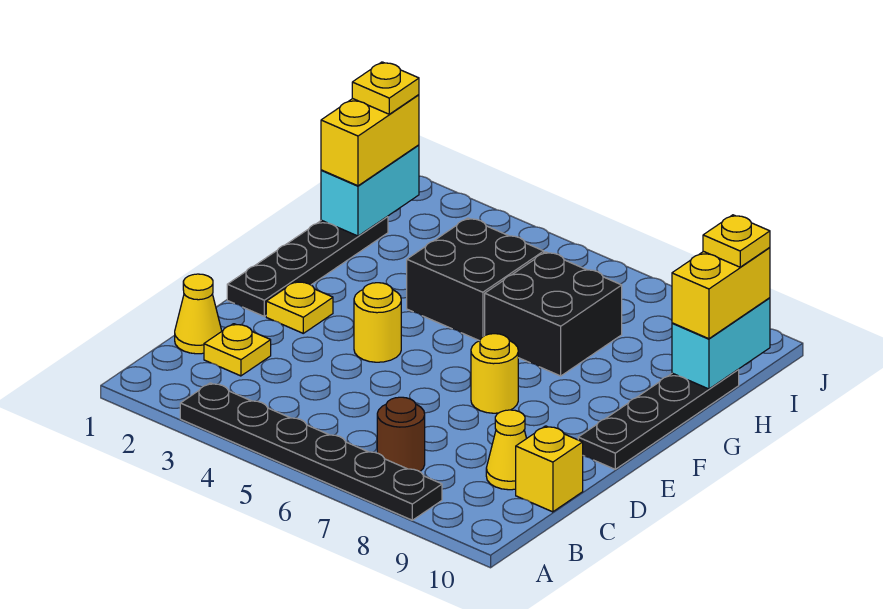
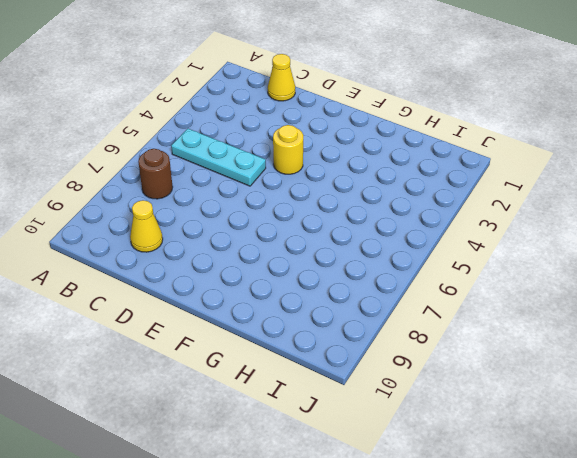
cyan 1x3 plate [171,129,266,186] -> none
none -> black 1x6 plate [180,383,442,520]
none -> yellow 1x1 plate [204,324,271,376]
none -> yellow 1x1 brick [516,426,583,512]

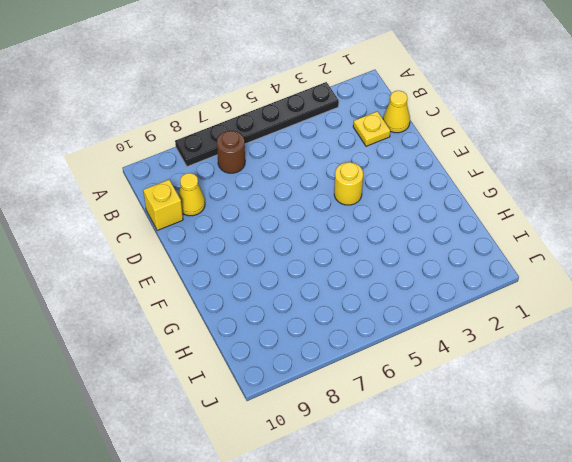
none -> black 1x4 plate [227,217,388,316]
none -> yellow 1x1 plate [266,281,333,333]
none -> yellow 1x1 round brick [471,334,518,413]

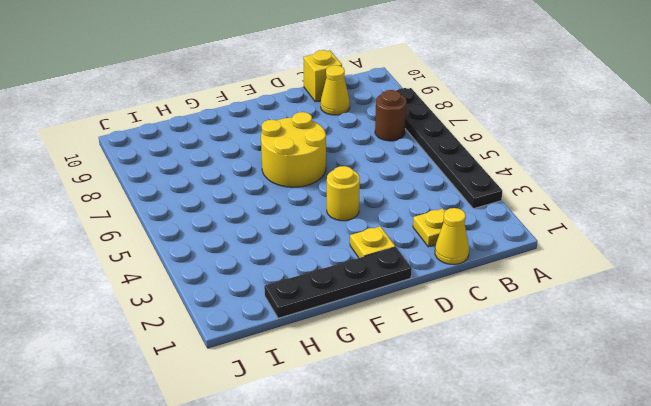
yellow 2x2 round brick [261,112,326,187] -> yellow 1x1 round brick [471,334,518,413]
none -> black 1x4 plate [578,370,739,469]
none -> black 2x2 brick [407,218,544,341]
none -> black 2x2 brick [485,252,622,376]

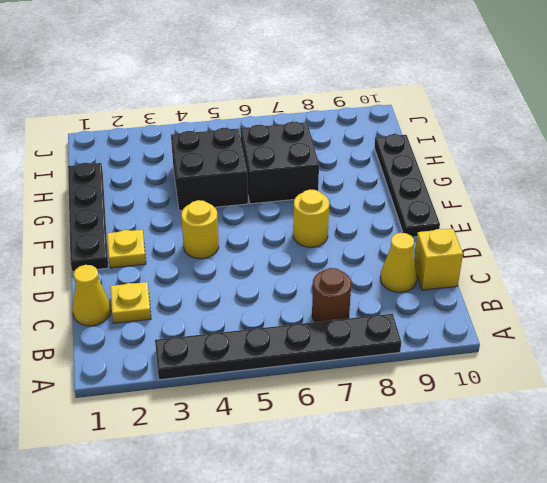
none -> cyan 1x2 brick [321,145,419,236]
none -> cyan 1x2 brick [672,298,770,389]
none -> yellow 1x2 brick [321,95,419,186]

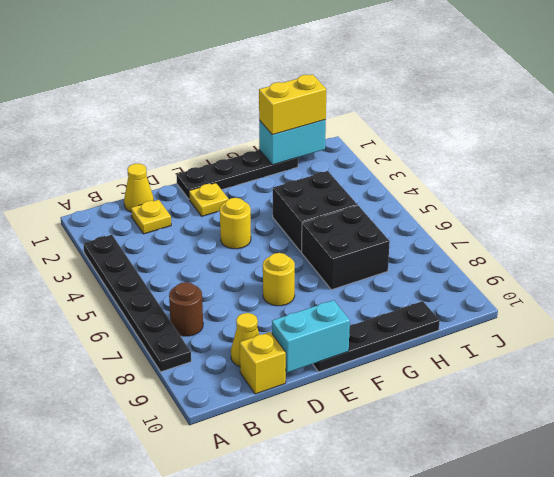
cyan 1x2 brick [272,300,350,373] -> cyan 1x2 brick moved to [672,298,770,389]
none -> yellow 1x2 brick [672,248,770,339]
none -> yellow 1x1 plate [352,62,419,114]
none -> yellow 1x1 plate [703,215,770,267]

